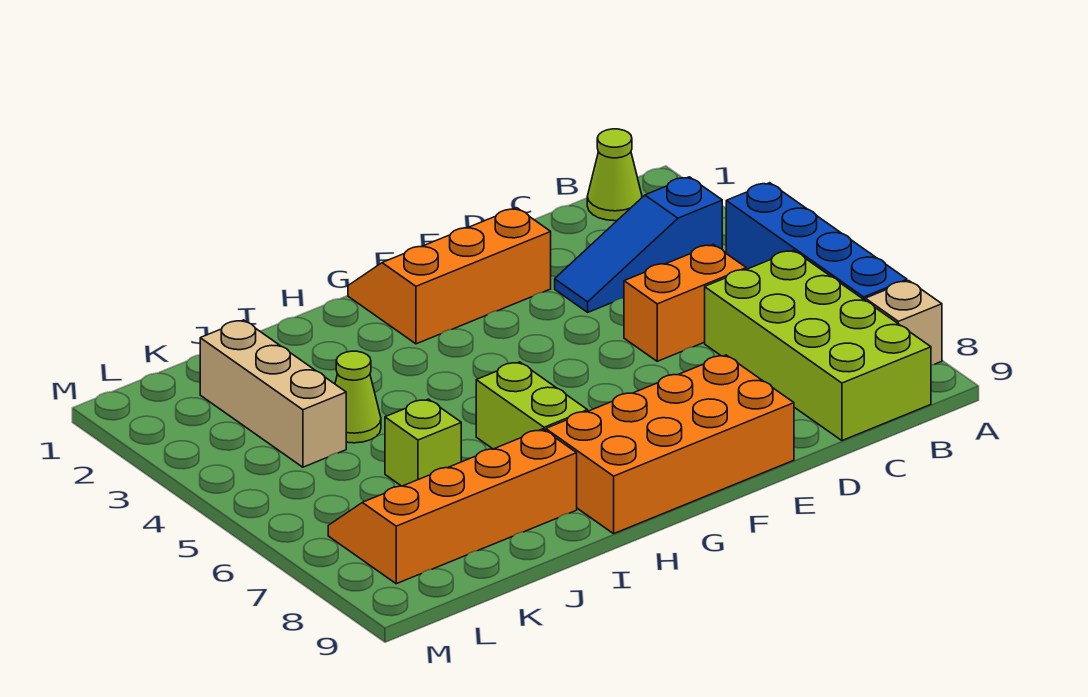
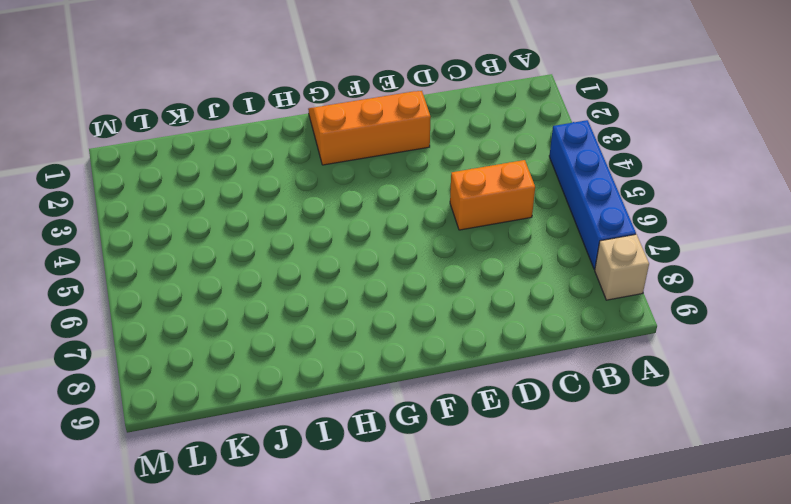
none -> lime 1x1 cone [587,129,642,221]
none -> blue 1x3 slope [555,177,722,312]
none -> lime 2x4 brick [705,250,931,441]

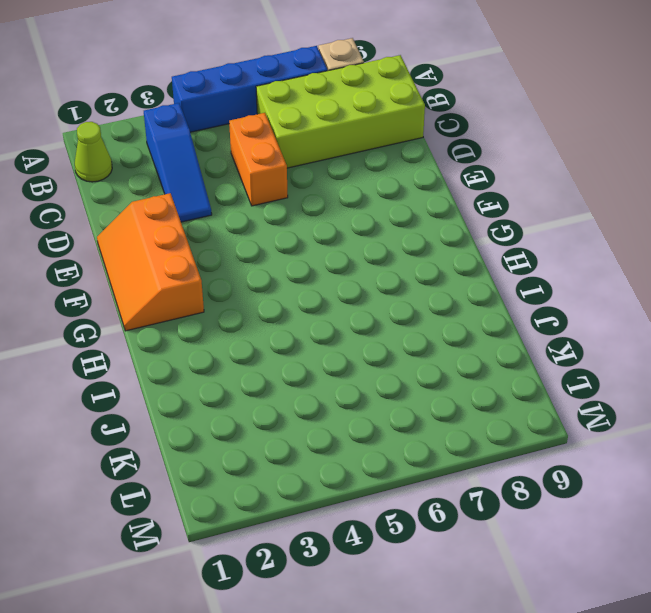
none -> orange 2x4 brick [546,355,794,534]
none -> lime 1x2 brick [476,362,588,449]
none -> orange 2x4 slope [328,429,577,584]

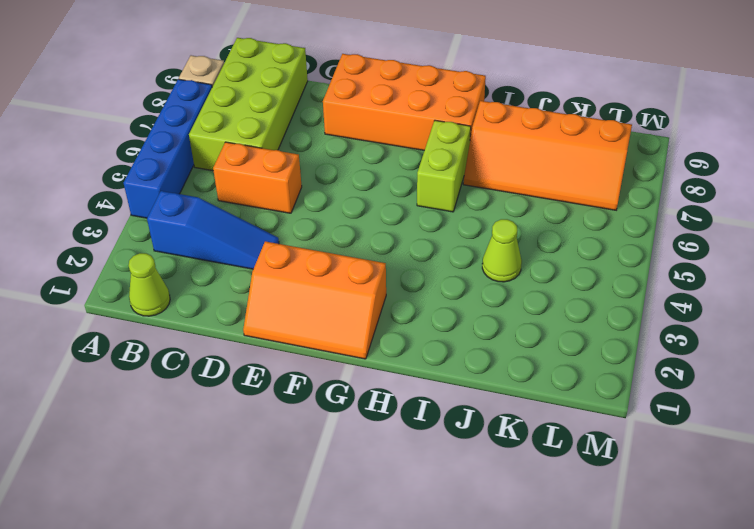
none -> lime 1x1 brick [385,399,461,486]
none -> tan 1x3 brick [200,320,346,467]

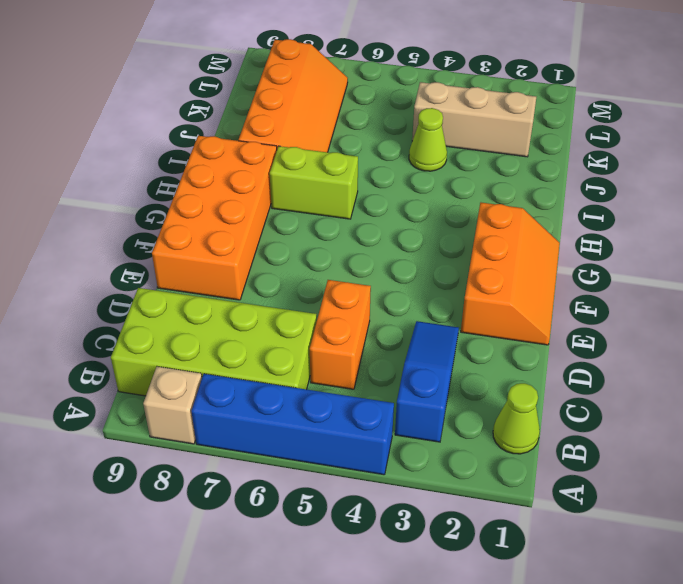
none -> lime 1x1 brick [385,399,461,486]

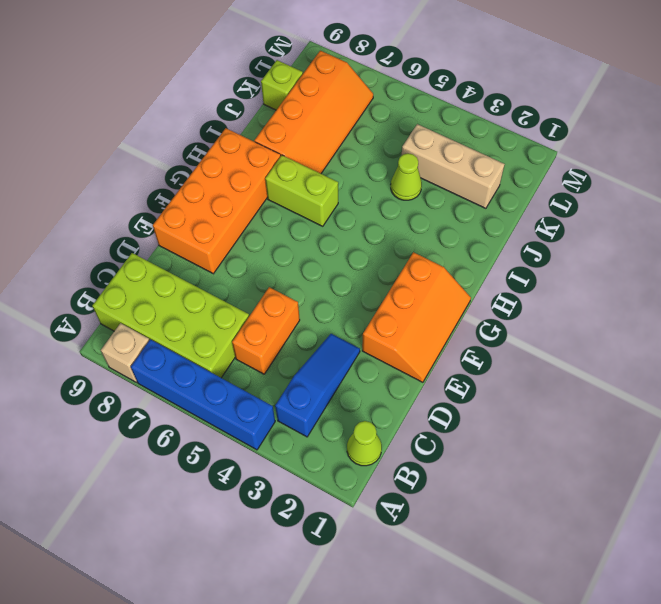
lime 1x1 brick [261,60,303,110] -> lime 1x1 brick moved to [385,399,461,486]

